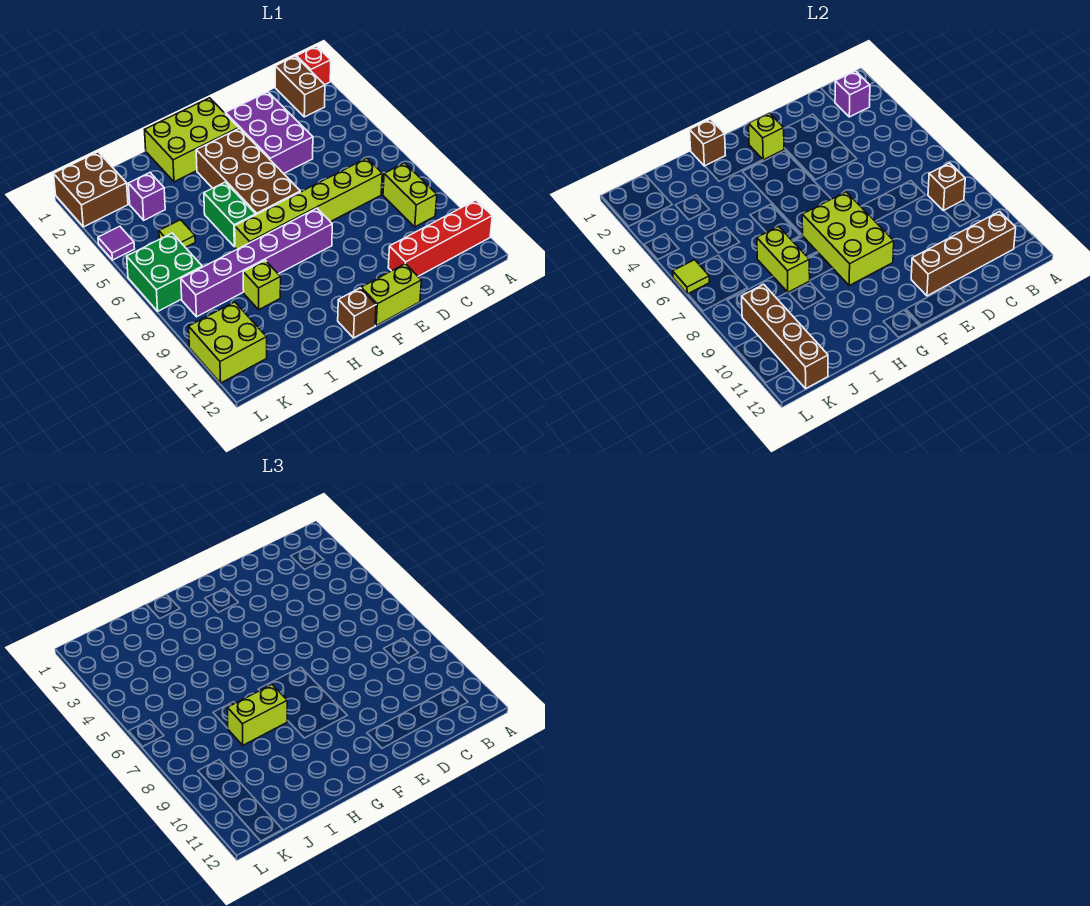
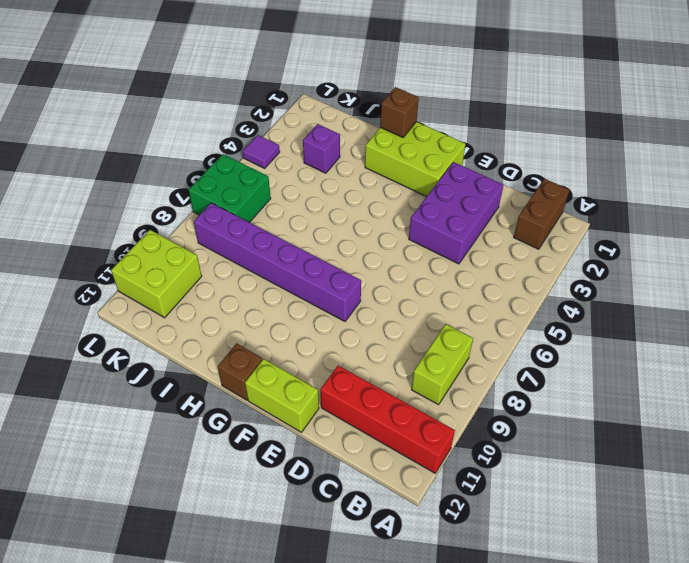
none -> red 1x1 brick [296,46,331,85]
none -> lime 1x6 brick [235,158,382,249]
none -> brown 2x4 brick [196,128,300,215]

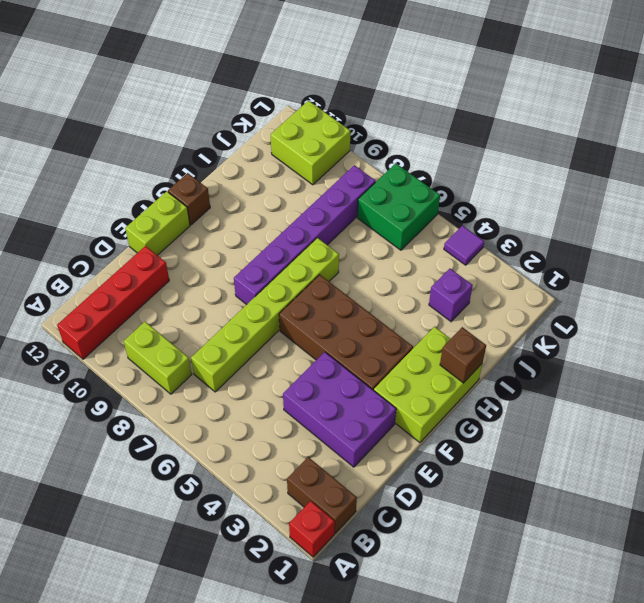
none -> green 1x2 brick [204,182,256,247]
none -> lime 1x1 brick [243,260,281,310]
none -> lime 1x1 tile [159,220,195,248]

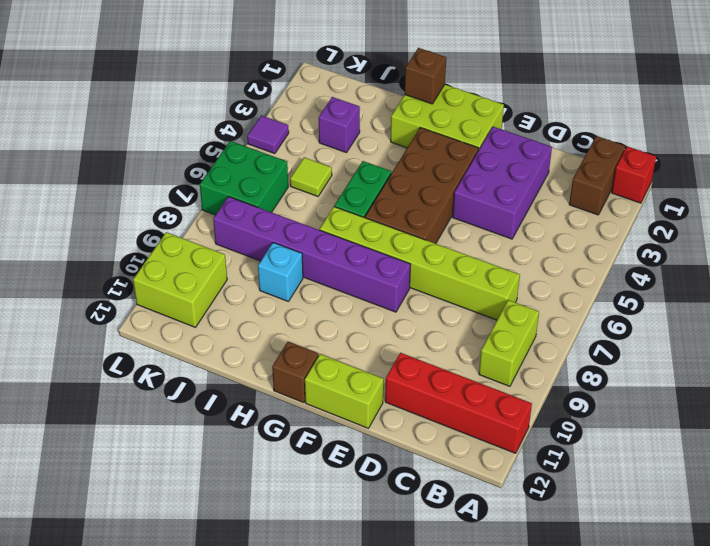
cyan 1x1 brick [258,243,303,301] -> lime 1x1 brick [243,260,281,310]
none -> brown 2x2 brick [54,152,128,227]
none -> purple 1x1 brick [835,71,870,117]
none -> brown 1x1 brick [928,163,965,211]

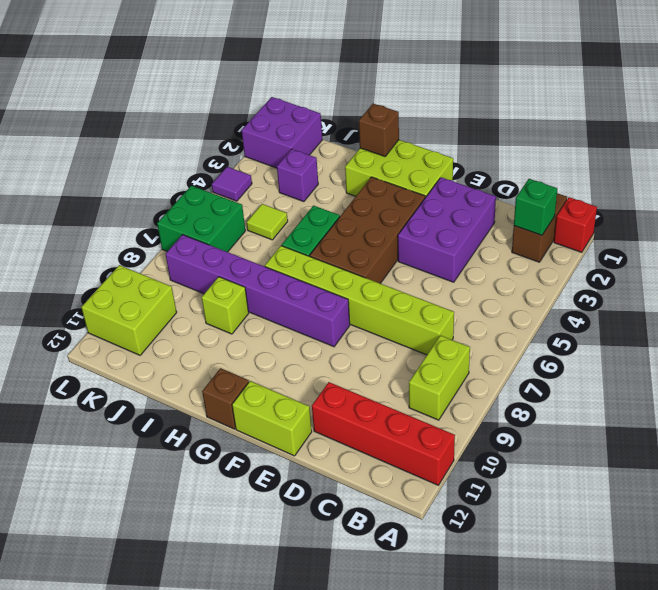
green 1x1 brick [514,179,557,235] -> purple 1x1 brick [835,71,870,117]
purple 2x2 brick [241,97,322,168] -> brown 2x2 brick [54,152,128,227]
none -> brown 1x1 brick [928,163,965,211]
none -> brown 1x4 brick [911,212,1016,296]
none -> lime 1x1 brick [749,113,784,160]

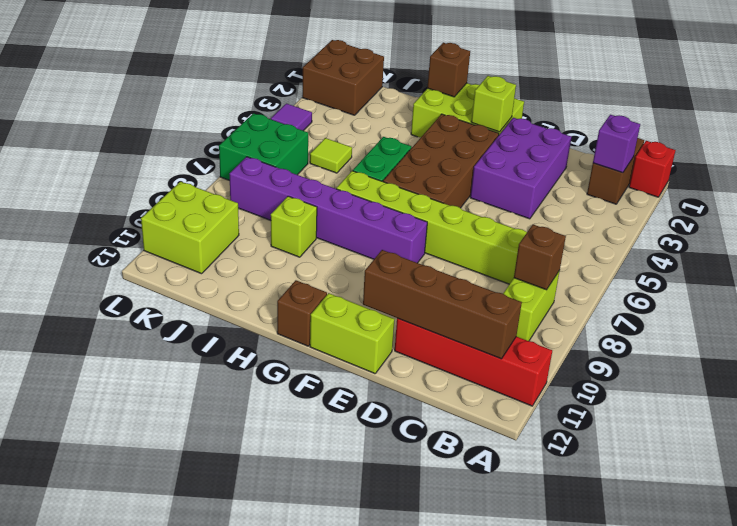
none -> purple 1x1 brick [128,173,165,220]
none -> lime 2x3 brick [802,192,894,285]
none -> lime 1x2 brick [757,227,810,292]

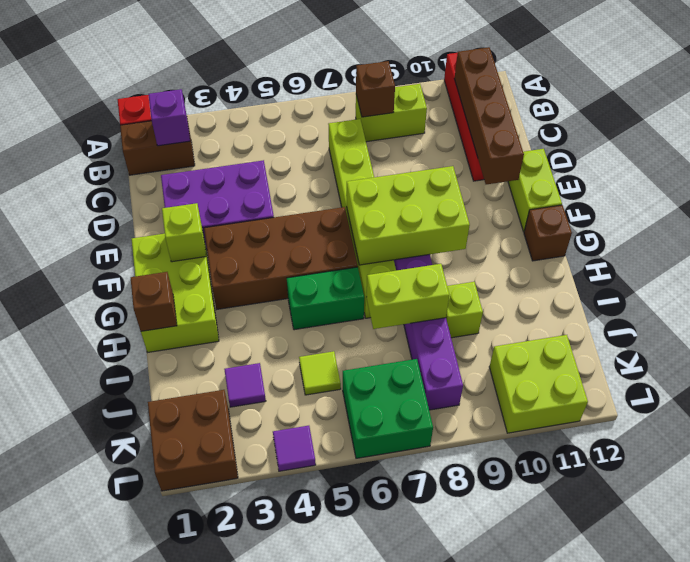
purple 1x1 tile [224,363,266,407] -> purple 1x1 brick [128,173,165,220]
none -> brown 1x4 brick [742,284,828,388]
none -> lime 1x1 tile [673,260,710,294]
none -> lime 1x2 brick [227,685,287,745]

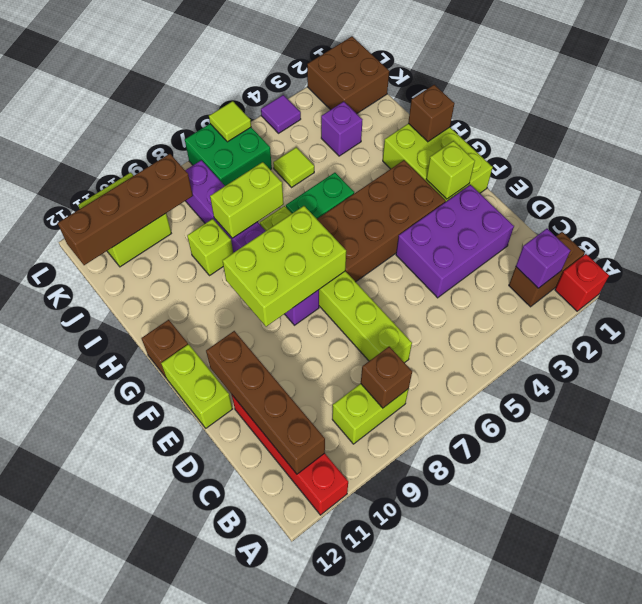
none -> lime 1x2 brick [227,685,287,745]

